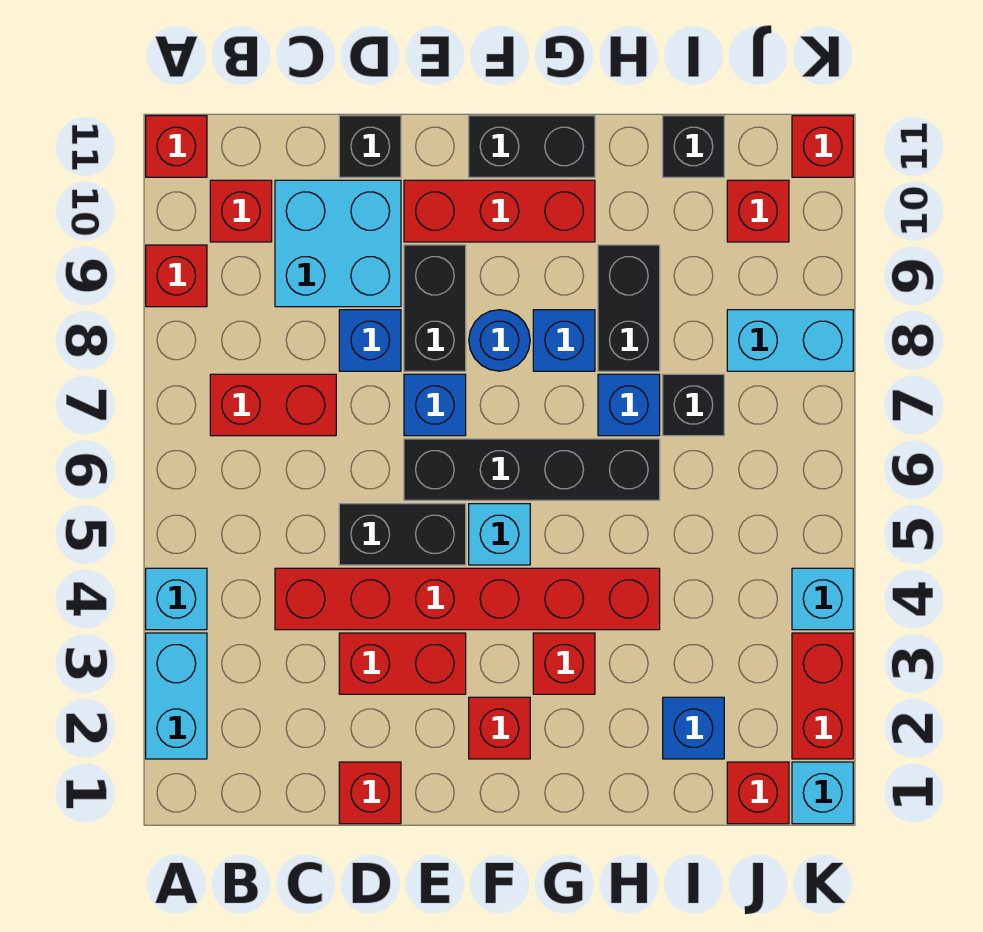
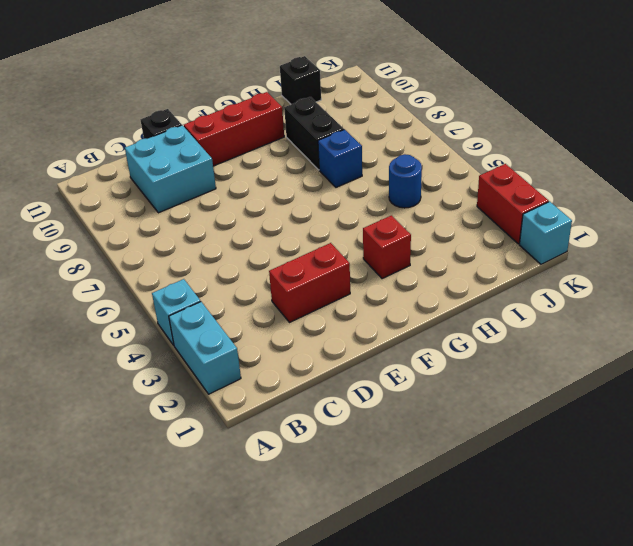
blue 1x1 round brick [389,154,422,208] -> blue 1x1 round brick moved to [469,310,530,371]
none -> red 1x1 brick [146,245,207,307]
none -> red 1x1 brick [146,116,207,177]
none -> red 1x2 brick [210,374,336,436]
none -> red 1x1 brick [210,180,272,242]

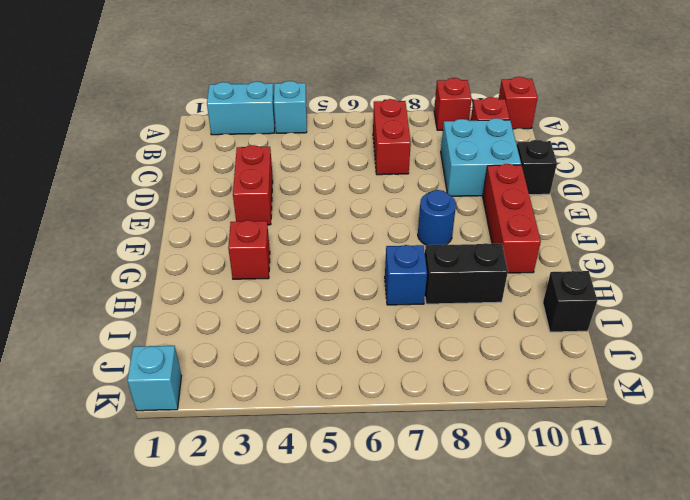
none -> red 1x6 brick [275,568,660,630]
none -> red 1x1 brick [339,762,401,824]
none -> black 1x2 brick [339,504,466,565]
none -> blue 1x1 brick [339,310,401,371]

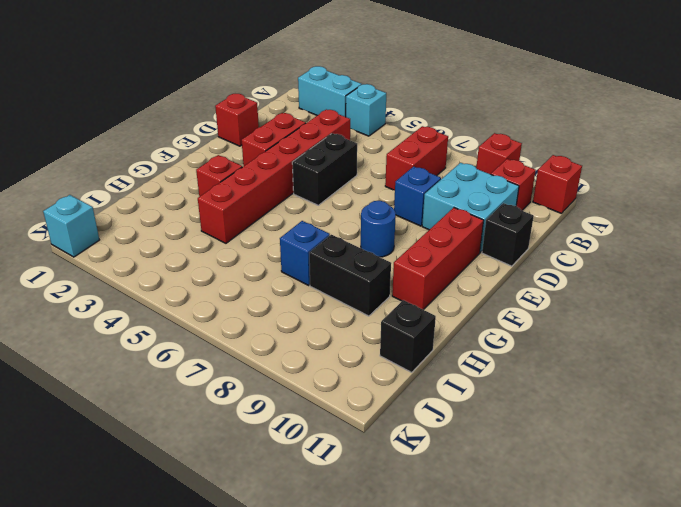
none -> black 1x4 brick [404,439,660,500]
none -> blue 1x1 brick [404,374,466,436]
none -> black 1x2 brick [404,245,466,371]
none -> red 1x1 brick [469,697,530,759]

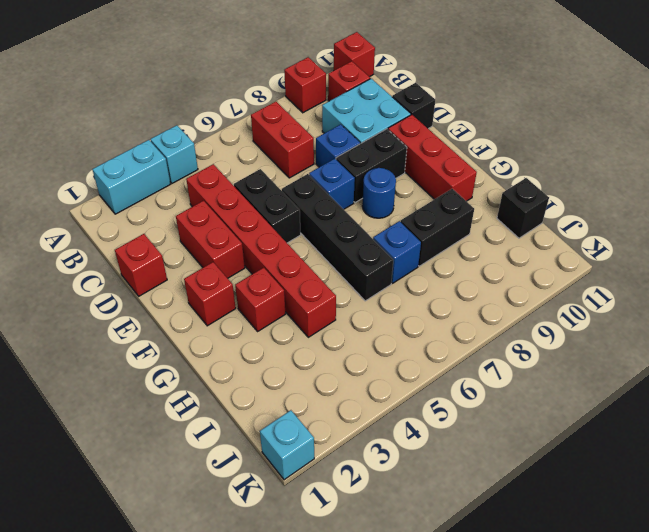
none -> cyan 1x1 brick [469,504,530,565]
none -> black 1x2 brick [469,116,595,177]
none -> blue 1x1 brick [533,310,595,371]
none -> blue 1x1 brick [663,697,724,759]

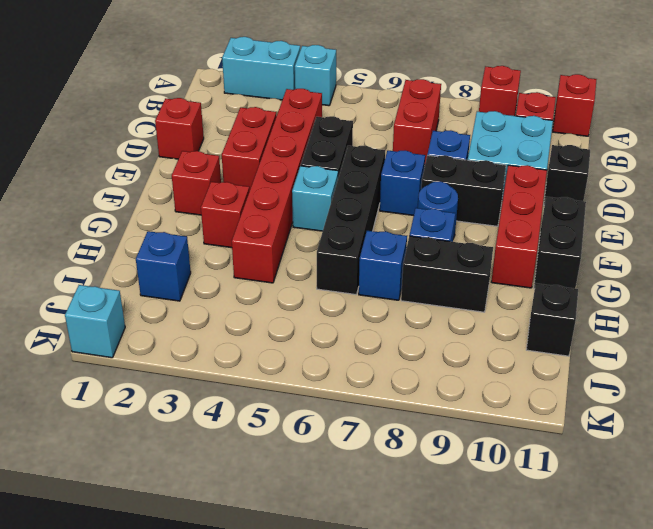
none -> black 1x1 brick [663,374,724,436]
none -> red 1x1 brick [727,762,789,824]
none -> cyan 1x2 brick [727,310,853,371]
none -> red 1x1 brick [727,180,789,242]

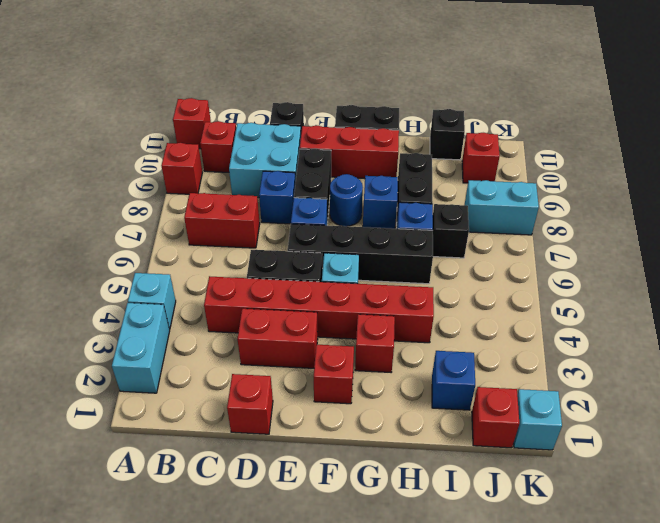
none -> red 1x2 brick [792,633,853,759]
none -> cyan 1x1 brick [792,568,853,630]
none -> red 1x1 brick [792,116,853,177]

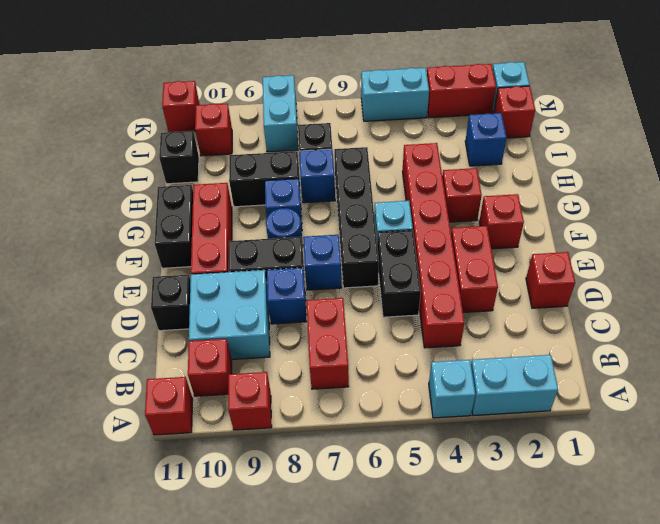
cyan 1x2 brick [361,68,429,121] -> cyan 1x1 brick [792,568,853,630]

